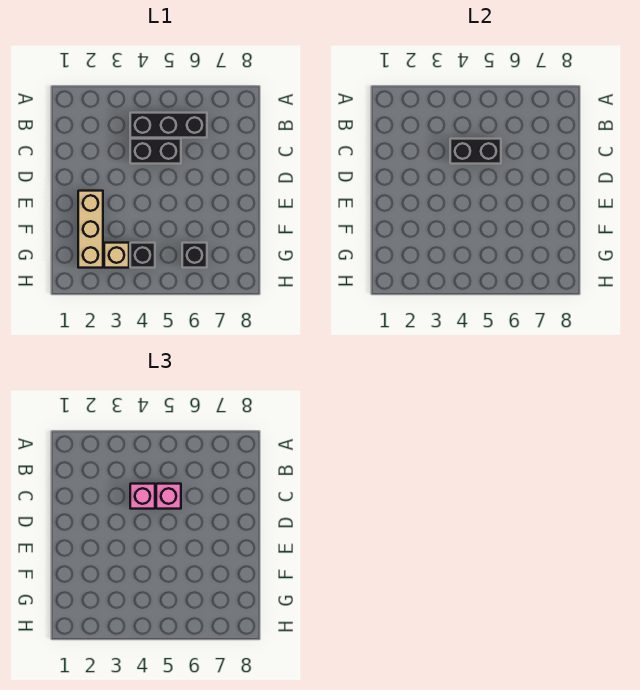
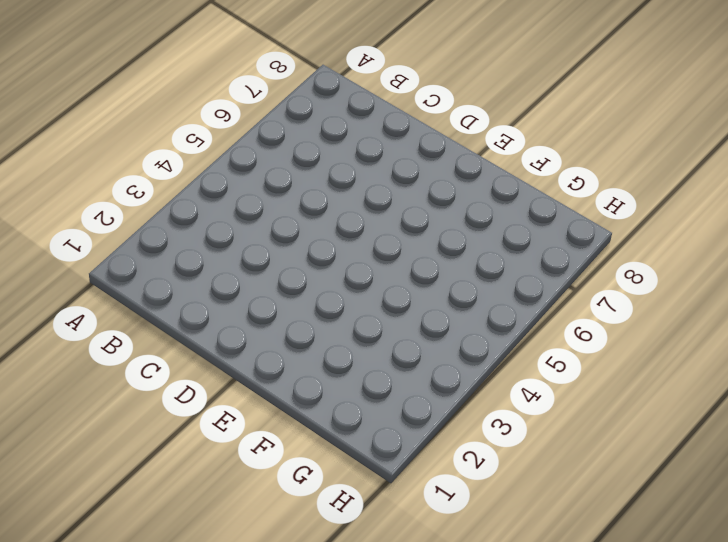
none -> black 1x3 brick [130,113,207,138]
none -> black 1x2 brick [130,139,181,164]

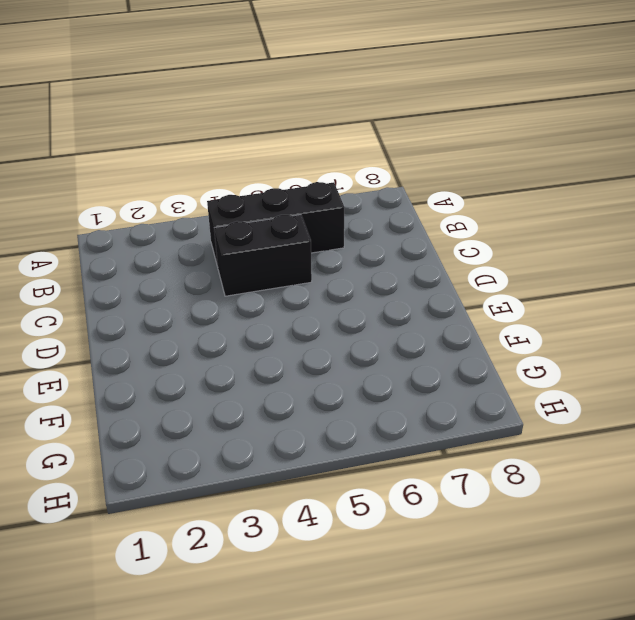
none -> tan 1x3 brick [78,191,103,268]
none -> tan 1x1 brick [104,243,129,268]

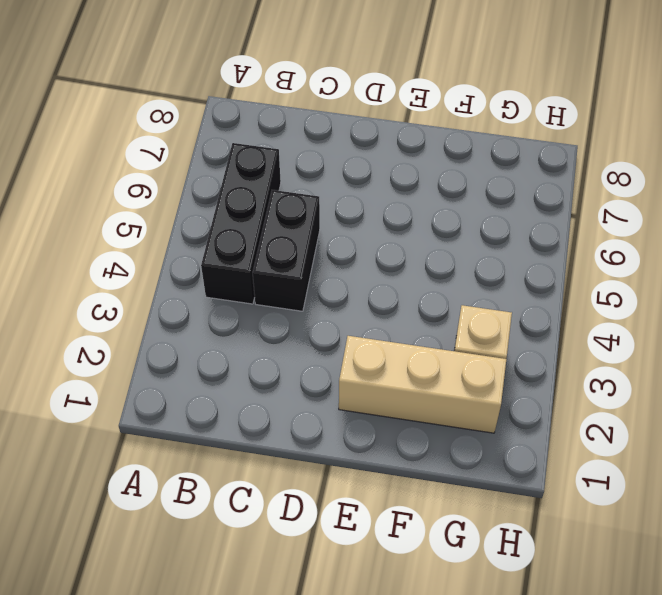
none -> black 1x1 brick [130,243,155,268]
none -> black 1x1 brick [182,243,207,268]

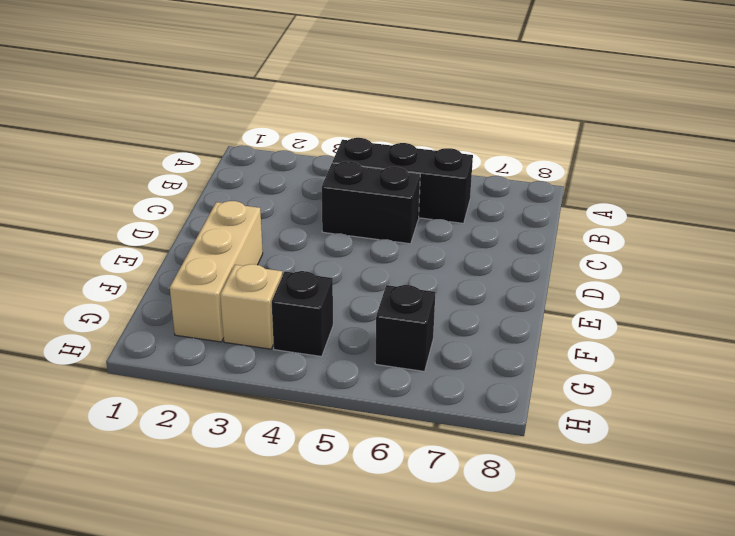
none -> black 1x2 brick [450,139,501,164]
none -> pink 1x1 brick [130,484,155,509]

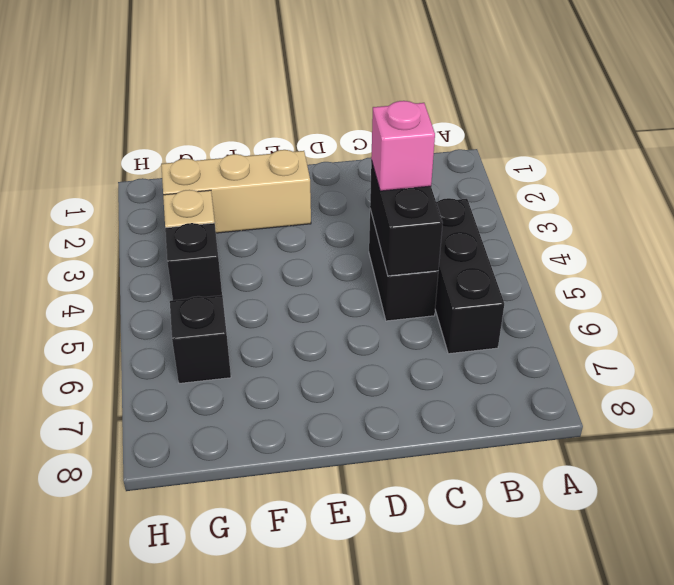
none -> pink 1x1 brick [156,484,181,509]

